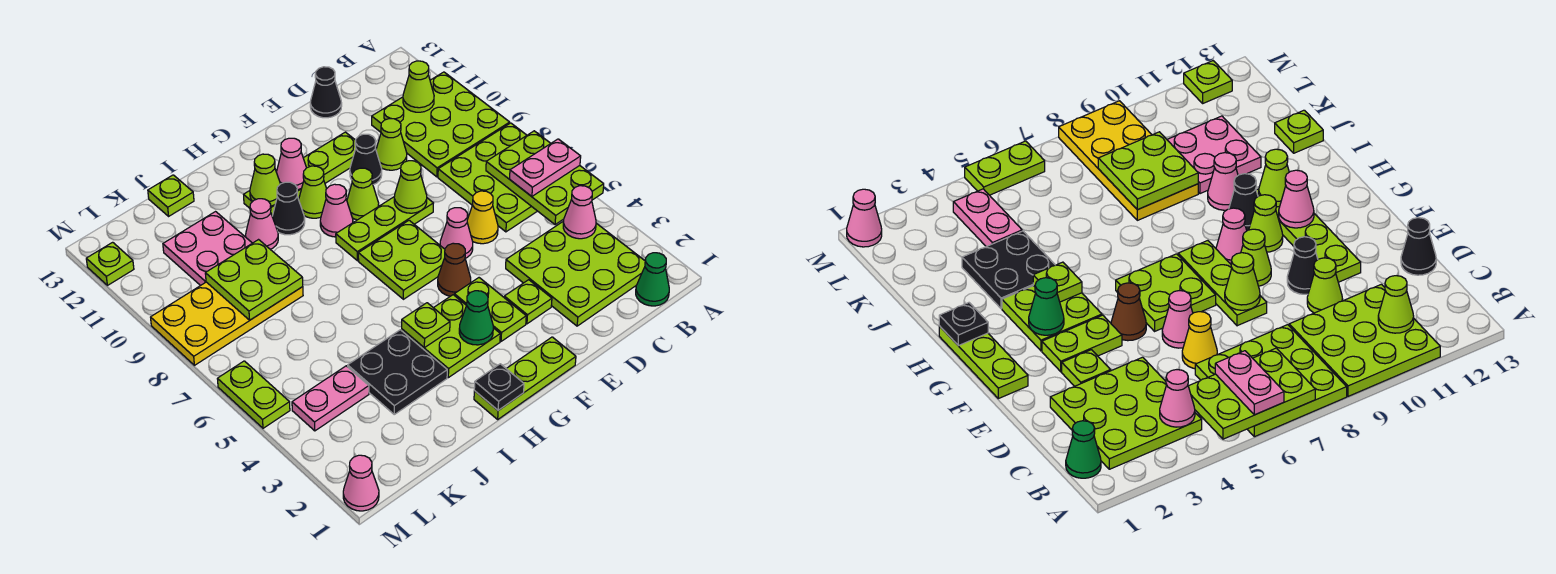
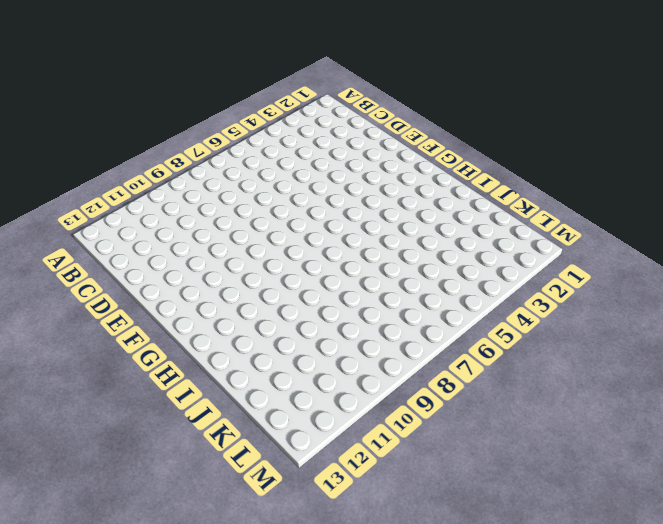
none -> lime 3x3 plate [438,123,537,232]
none -> lime 3x3 plate [372,72,510,177]
none -> green 1x1 cone [636,253,669,306]
none -> lime 3x3 plate [506,222,645,326]

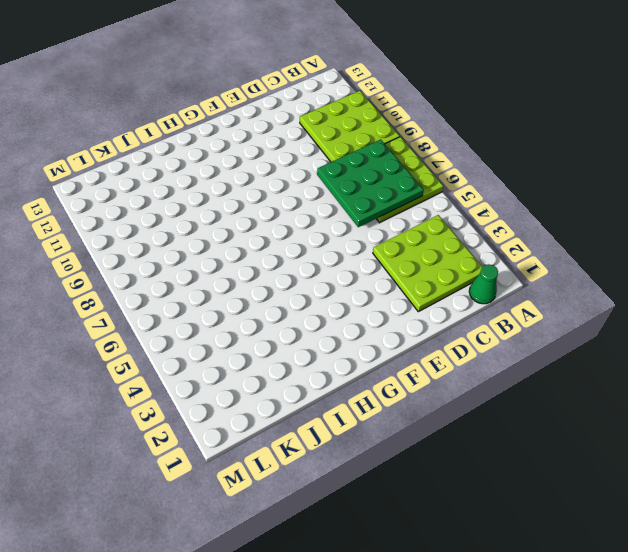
green 3x3 plate [317,139,424,227] -> lime 2x3 plate [486,131,604,225]
none -> yellow 1x1 cone [467,191,498,244]
none -> lime 1x1 cone [376,119,407,170]
none -> black 1x1 cone [310,67,342,118]
none -> lime 1x1 plate [504,280,552,324]

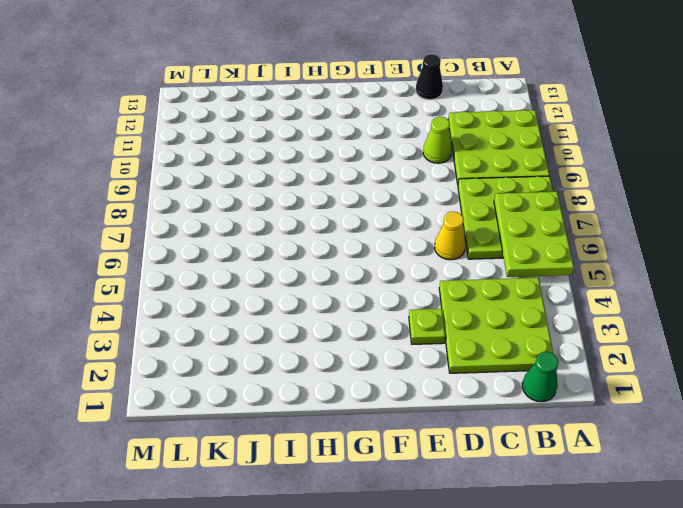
none -> pink 1x1 cone [440,208,473,258]
none -> lime 1x3 plate [336,197,433,261]
none -> black 1x1 cone [350,134,382,185]
none -> lime 1x4 plate [244,132,356,216]

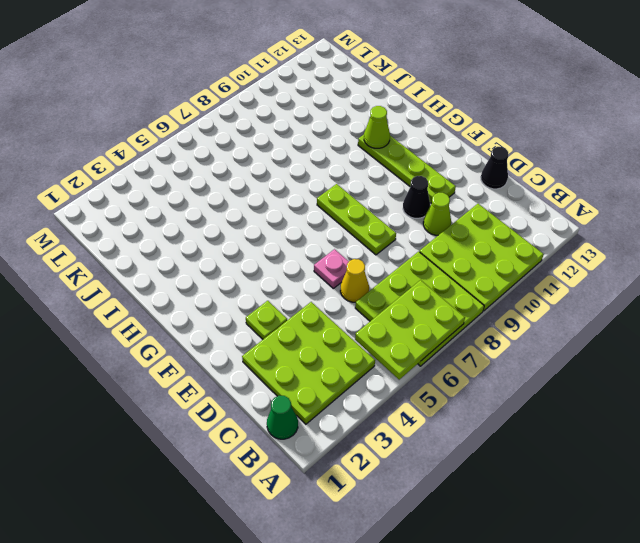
pink 1x1 plate [314,249,349,288] -> pink 1x1 cone [440,208,473,258]
none -> lime 1x3 plate [474,337,576,419]
none -> lime 1x2 plate [454,278,526,341]
none -> brown 1x1 cone [438,243,471,296]
none -> lime 2x2 plate [358,220,445,299]

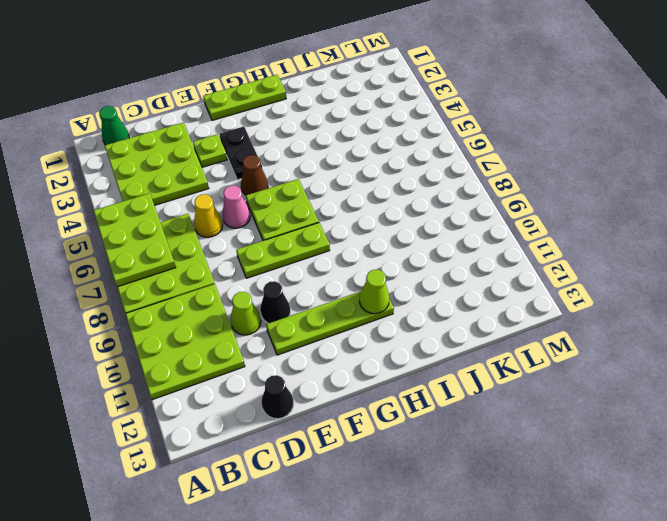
black 1x2 plate [220,127,262,180] -> lime 1x2 plate [454,278,526,341]
none -> lime 1x1 cone [347,168,379,220]
none -> lime 2x2 plate [402,295,500,378]
none -> pink 1x1 cone [320,184,353,237]
none -> lime 1x1 cone [299,166,327,218]

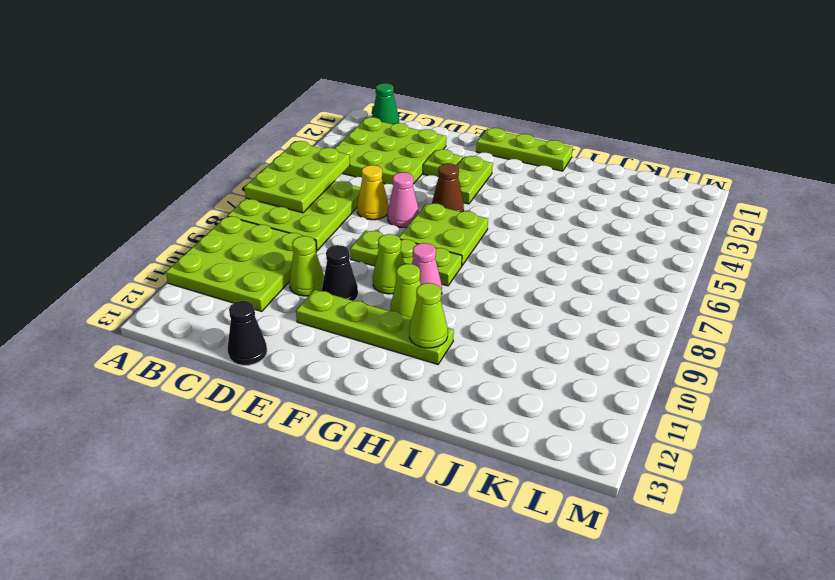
none -> lime 2x2 plate [402,295,500,378]
none -> black 1x1 cone [272,182,305,235]
none -> black 2x2 plate [348,330,447,414]
none -> pink 1x1 cone [246,199,278,249]

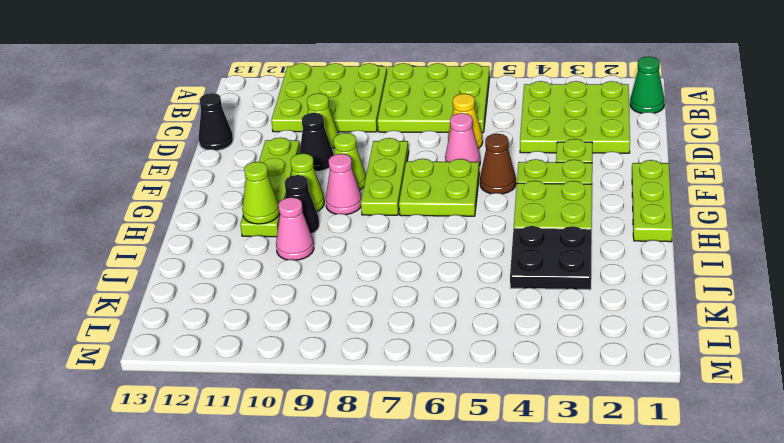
none -> yellow 2x4 plate [151,282,303,365]
none -> pink 2x2 plate [163,212,252,286]
none -> lime 1x1 plate [148,175,194,216]
none -> pink 1x2 plate [292,366,369,431]

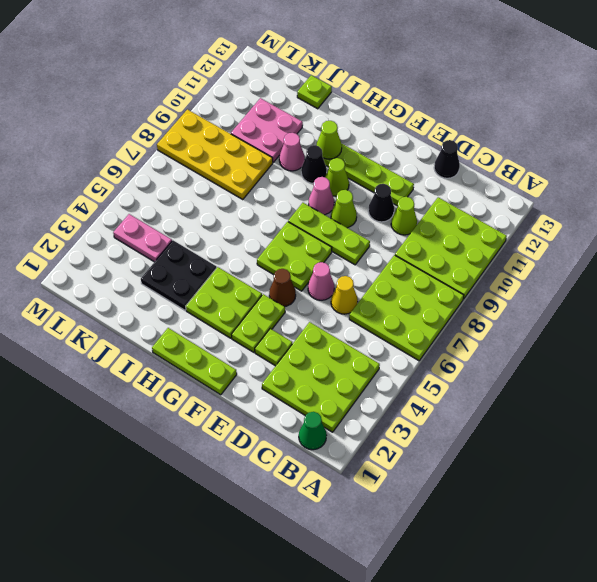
none -> pink 1x1 cone [343,455,379,511]
none -> lime 1x2 plate [218,361,290,428]
none -> lime 1x1 plate [86,242,134,285]
none -> lime 2x3 plate [486,131,604,225]

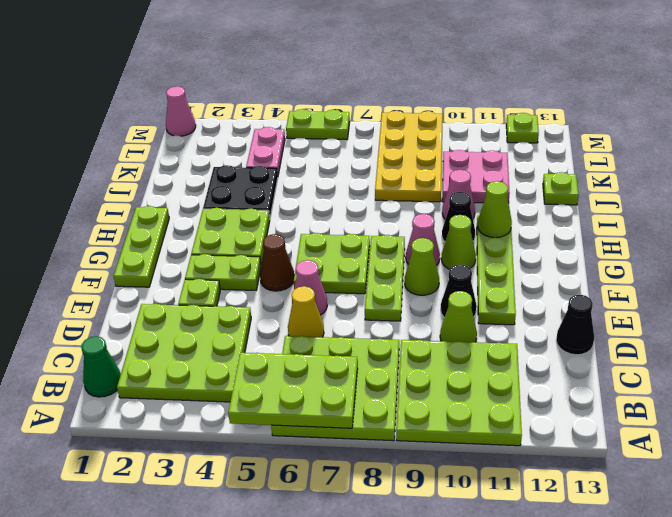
none -> pink 1x1 cone [563,186,596,239]
none -> lime 1x1 cone [403,61,434,112]
none -> lime 1x1 cone [394,161,427,213]
none -> green 1x1 cone [459,291,493,345]

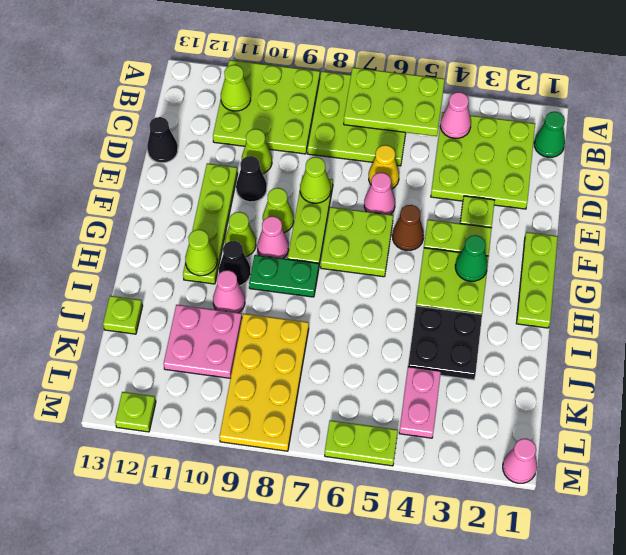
green 1x2 plate [249,255,319,297] -> none
none -> pink 1x1 cone [276,138,306,190]
none -> black 1x1 plate [474,364,524,410]
none -> lime 1x1 plate [402,303,450,348]
none -> lime 2x2 plate [205,240,303,320]

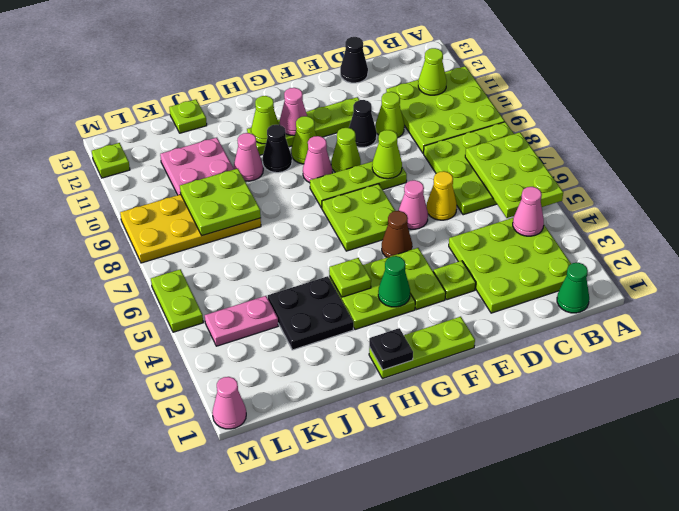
none -> pink 1x2 plate [510,139,581,196]

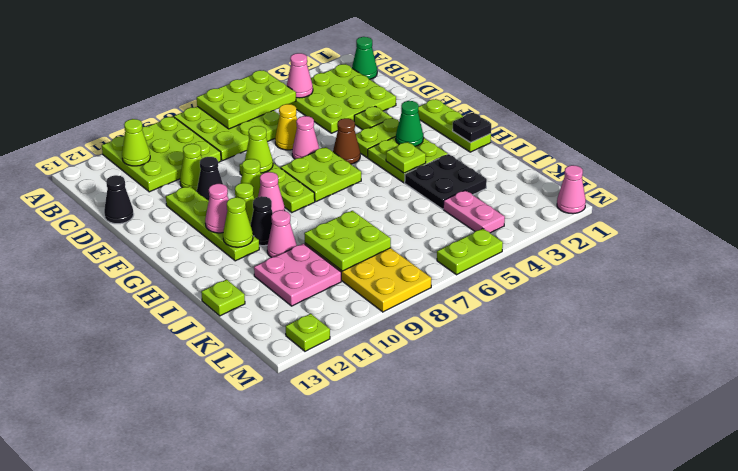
none -> pink 1x2 plate [510,139,581,196]

